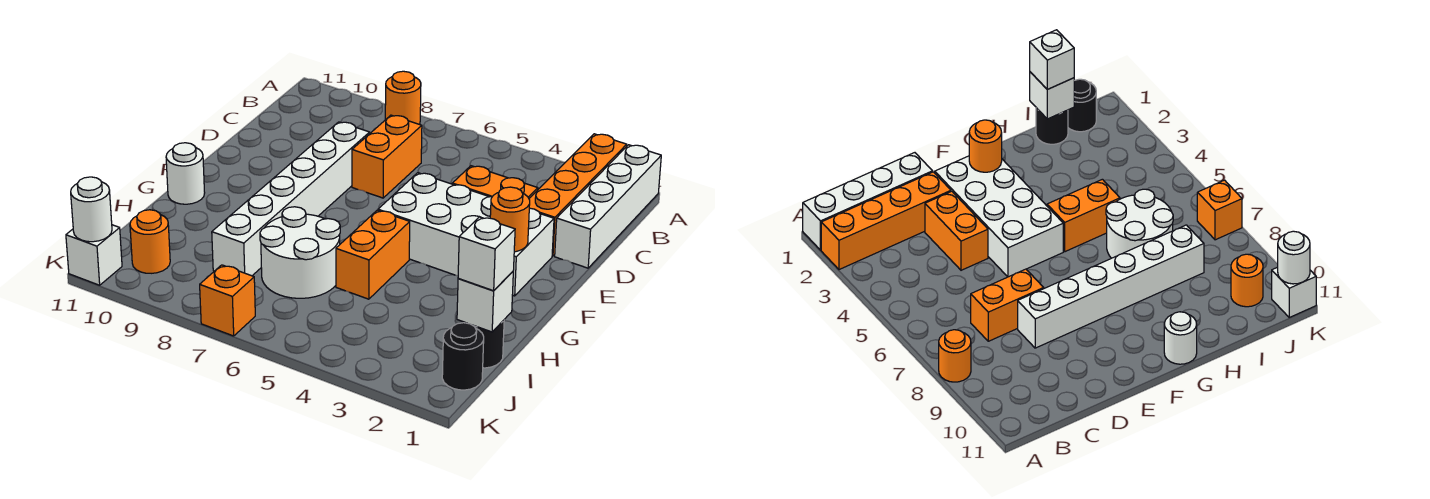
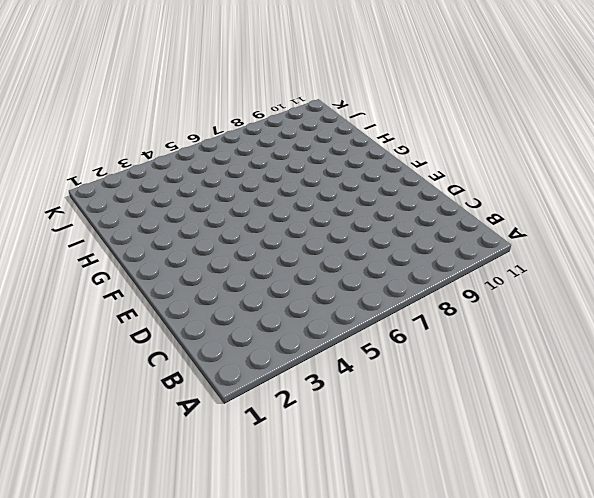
none -> white 1x4 brick [555,145,661,268]
none -> orange 1x4 brick [529,134,627,256]
none -> orange 1x1 round brick [385,71,421,124]

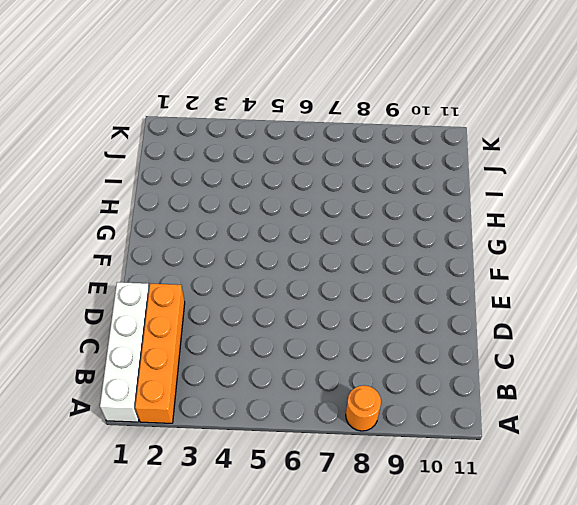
none -> orange 1x2 brick [352,115,422,198]
none -> orange 1x2 brick [452,166,538,198]
none -> white 1x6 brick [212,122,370,276]

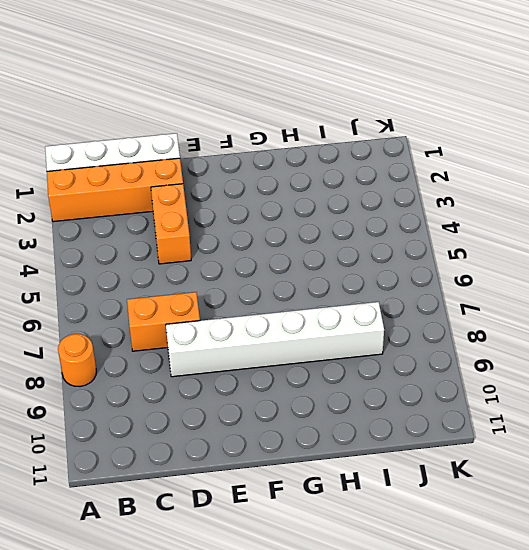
none -> white 2x4 brick [378,173,554,296]
none -> orange 1x2 brick [336,210,410,299]
none -> white 1x1 round brick [166,143,205,204]

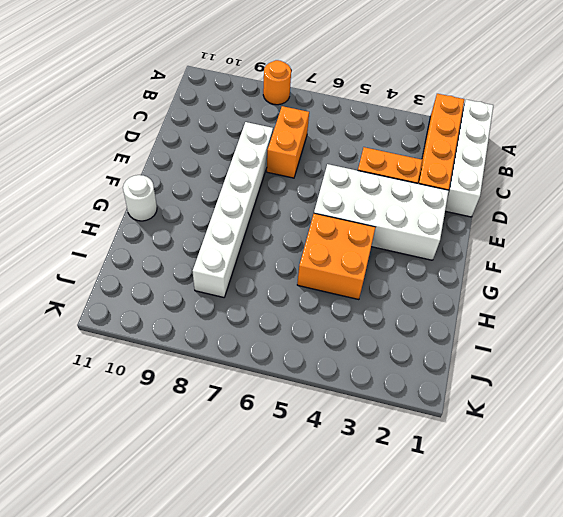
orange 2x2 brick [297,214,375,300] -> orange 1x2 brick [336,210,410,299]
none -> white 2x2 round brick [260,207,340,298]
none -> black 1x1 round brick [464,320,504,368]
none -> black 1x1 round brick [442,323,484,390]

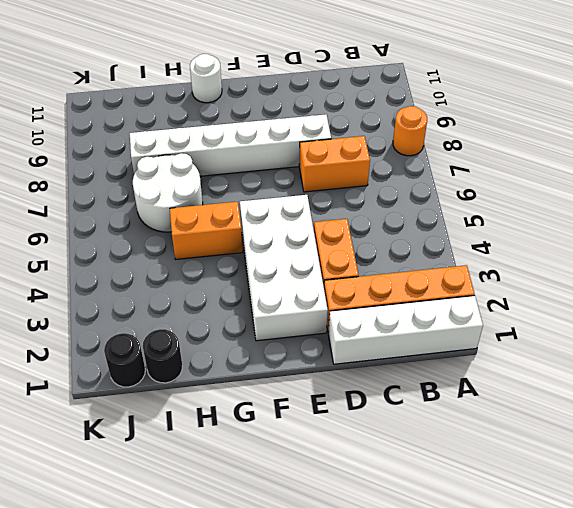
none -> orange 1x1 round brick [130,210,170,273]
none -> orange 1x1 brick [200,265,255,336]
none -> white 1x1 brick [66,225,122,285]

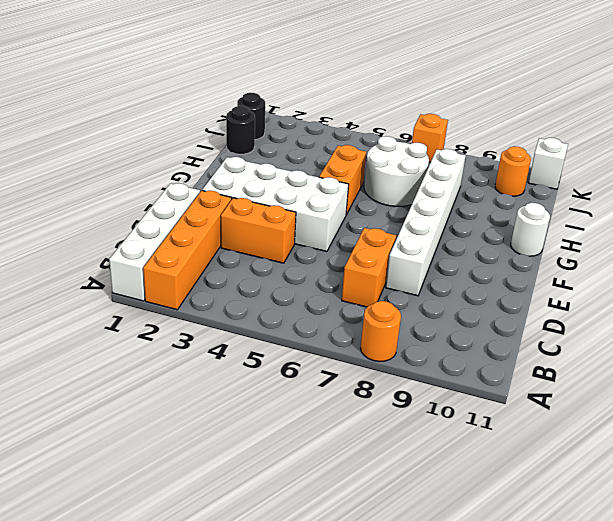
none -> orange 1x1 round brick [490,187,530,252]
none -> white 1x1 brick [457,272,513,332]
none -> white 1x1 round brick [71,177,112,242]

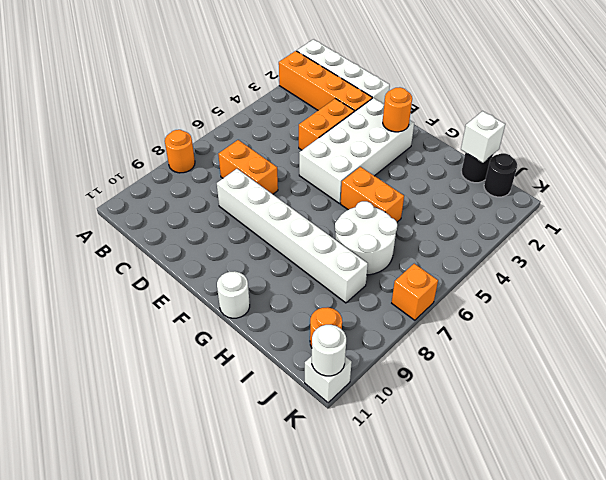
none -> white 1x1 brick [458,217,515,291]

